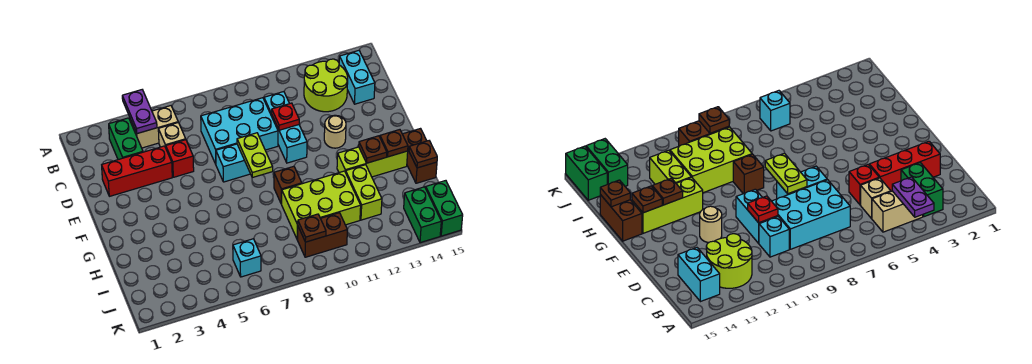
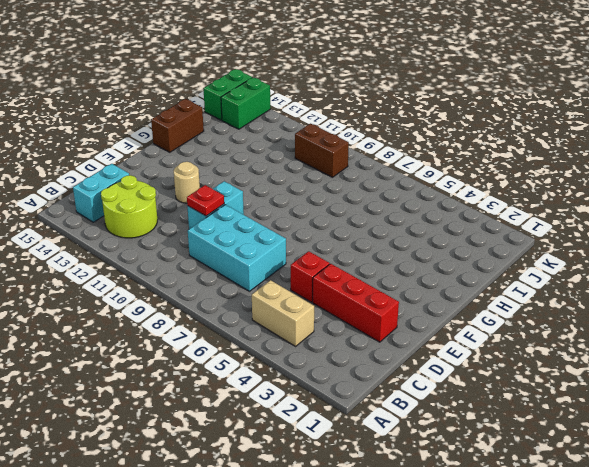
none -> green 1x2 brick [109,118,143,160]
none -> tan 1x1 brick [158,123,186,147]
none -> cyan 1x1 brick [264,92,290,116]

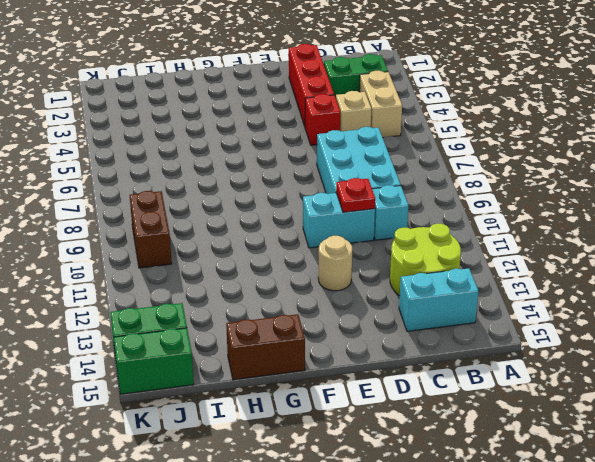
none -> cyan 1x2 brick [216,144,250,182]
none -> brown 1x1 brick [274,166,302,204]
none -> lime 1x3 brick [337,147,408,177]

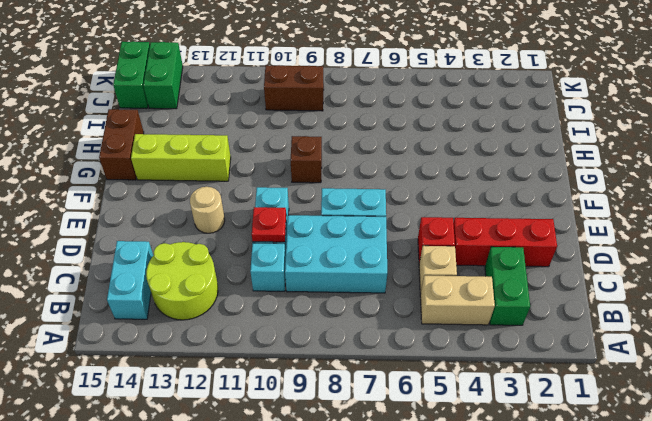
none -> lime 2x3 brick [282,171,361,240]
none -> lime 1x2 brick [346,165,382,220]
none -> cyan 1x1 brick [233,239,261,277]

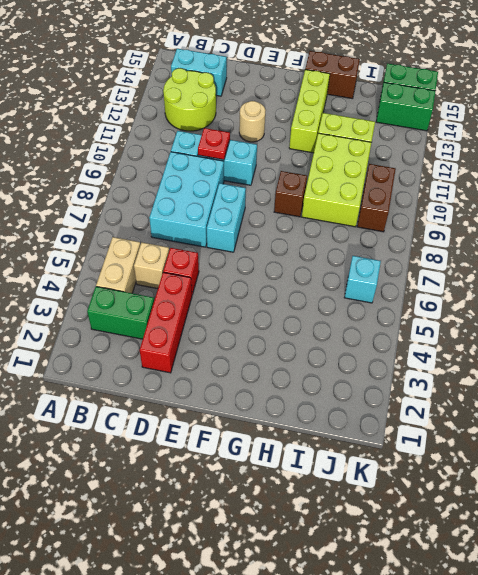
none -> purple 1x2 plate [122,90,157,134]
none -> lime 1x2 plate [237,133,273,178]
none -> brown 1x1 plate [359,136,387,163]

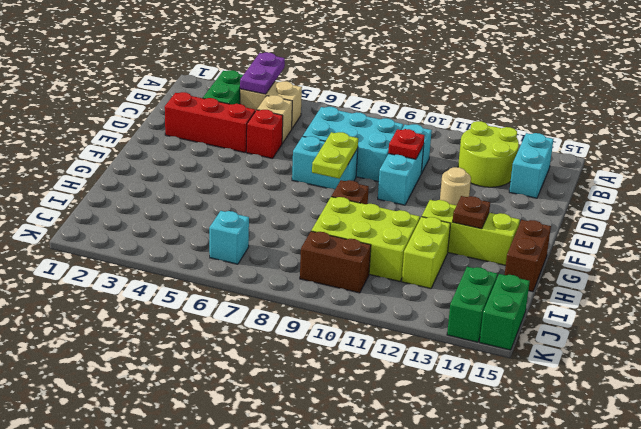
none -> brown 1x1 plate [380,130,408,157]
none -> brown 1x1 plate [409,141,437,168]
none -> brown 1x1 plate [297,214,326,242]

